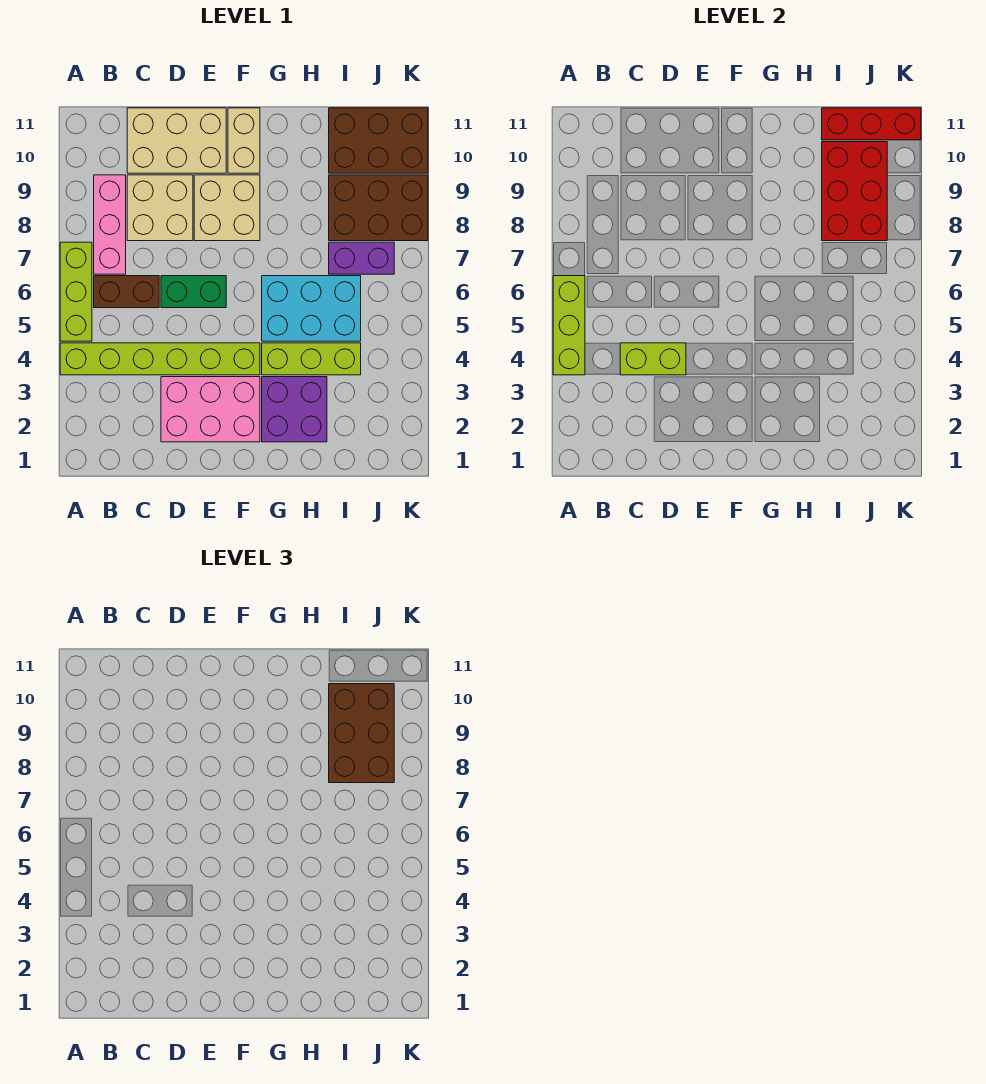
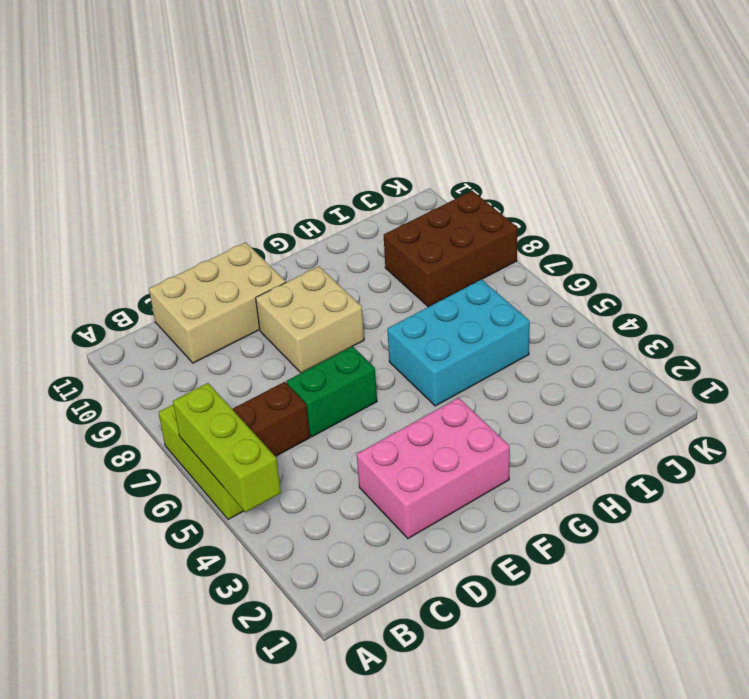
none -> lime 1x6 brick [60,343,260,375]
none -> pink 1x3 brick [94,175,126,274]
none -> tan 2x2 brick [127,175,193,241]

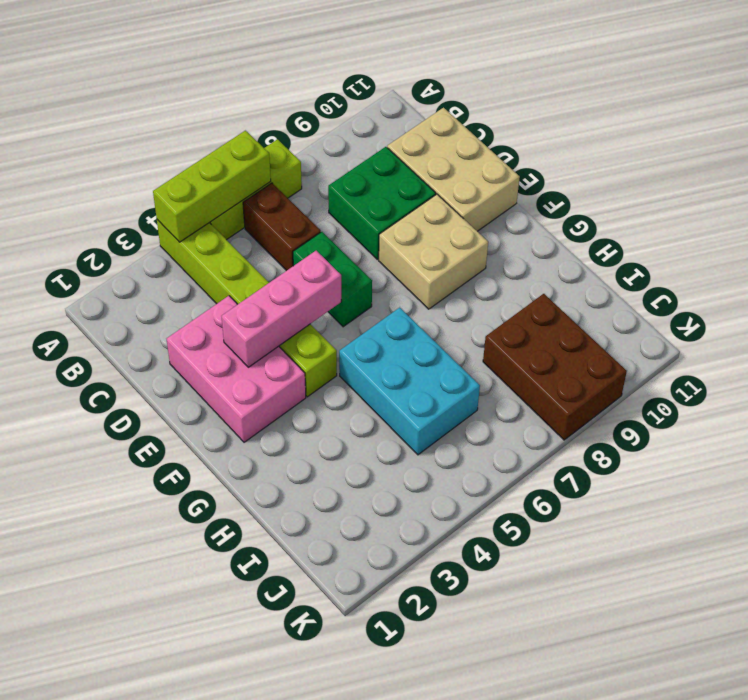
green 2x2 brick [328,147,436,260] -> tan 2x2 brick [127,175,193,241]
pink 1x3 brick [221,251,341,367] -> pink 1x3 brick moved to [94,175,126,274]
none -> tan 1x2 brick [228,108,260,173]
none -> purple 2x2 brick [262,377,327,442]
none -> lime 1x3 brick [262,343,361,375]

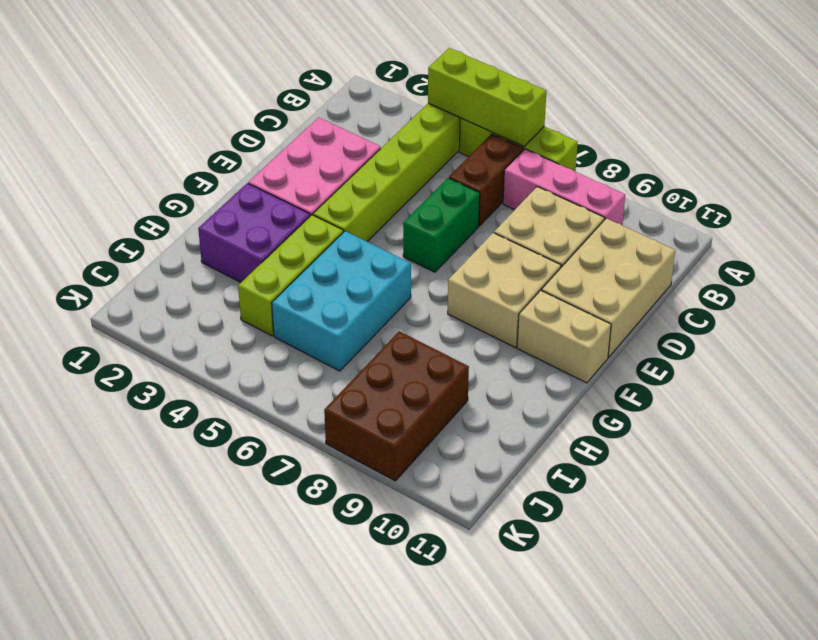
none -> purple 1x2 brick [329,242,394,274]
none -> brown 2x3 brick [329,108,428,173]
none -> lime 1x2 brick [620,343,686,375]

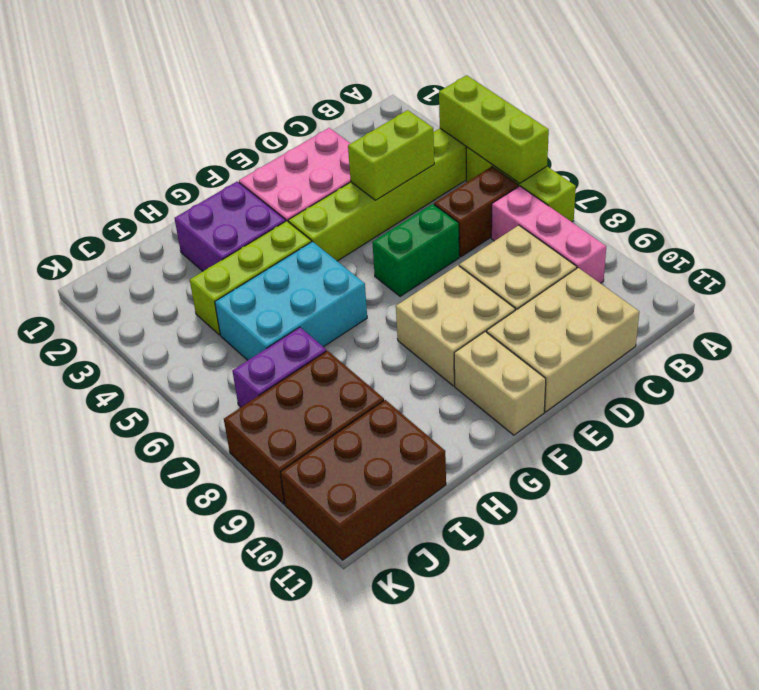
none -> red 2x3 brick [822,142,887,241]
none -> red 1x3 brick [822,108,921,140]
none -> brown 2x3 brick [329,684,394,783]

